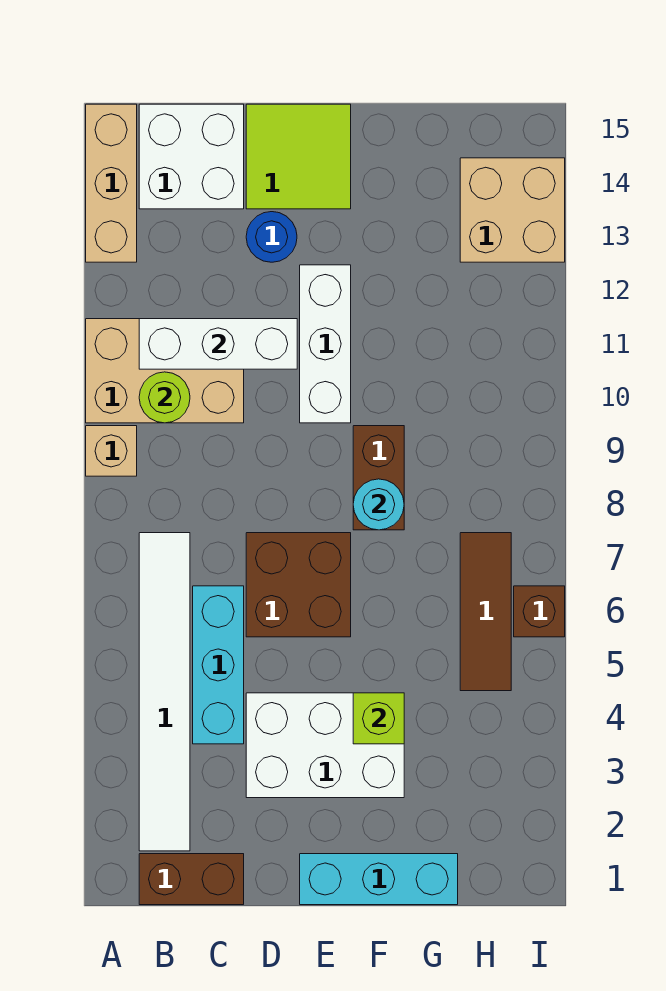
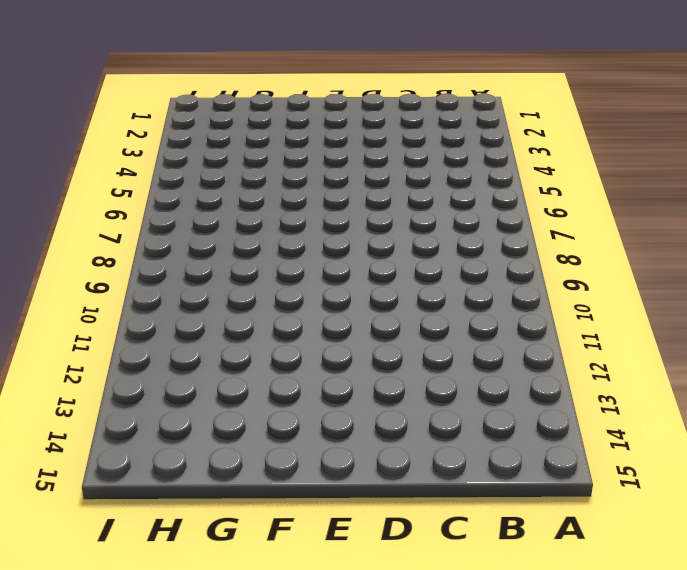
none -> tan 1x1 brick [86,426,137,476]
none -> tan 2x3 brick [86,319,244,423]
none -> tan 1x3 brick [86,104,137,262]

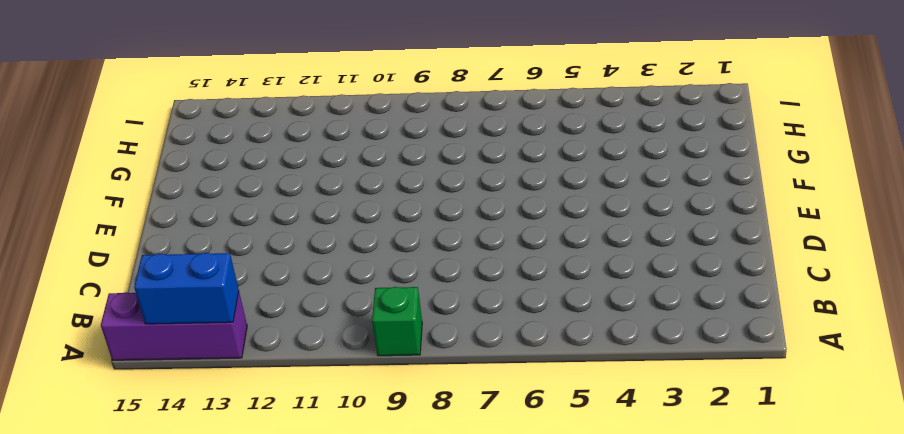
green 1x1 brick [372,287,422,356] -> tan 1x1 brick [86,426,137,476]
purple 1x3 brick [101,292,247,360] -> tan 1x3 brick [86,104,137,262]
blue 1x2 brick [134,253,239,324] -> none
none -> tan 2x3 brick [86,319,244,423]
none -> brown 1x2 brick [139,854,244,905]
none -> white 1x6 tile [139,533,190,851]

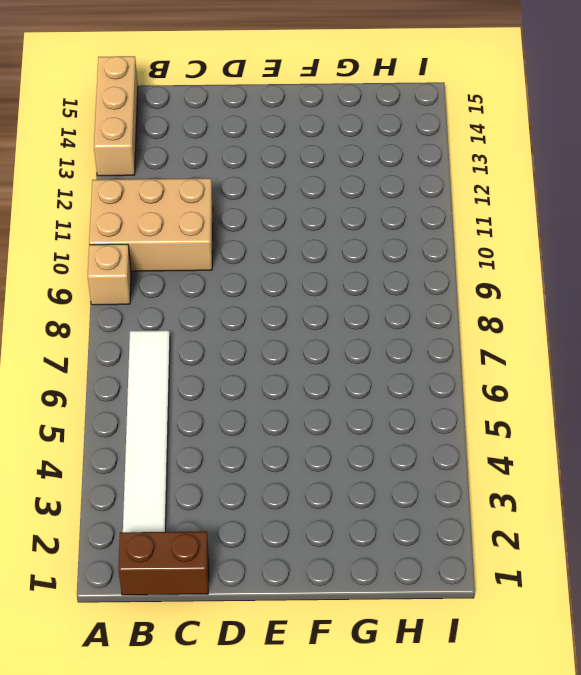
none -> white 2x2 brick [139,104,244,209]
none -> cyan 1x3 brick [193,586,244,744]
none -> white 2x3 brick [246,693,404,798]

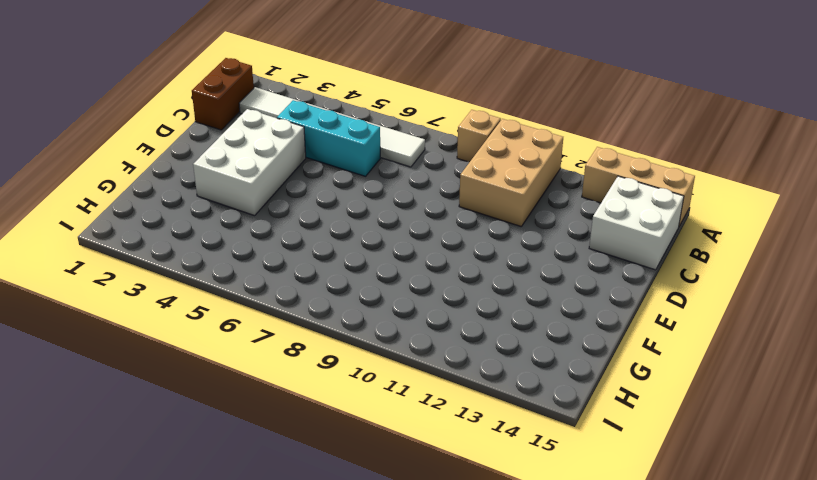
none -> brown 2x2 brick [246,533,351,637]
none -> blue 1x1 round brick [246,212,297,262]
none -> lime 2x2 tile [246,104,351,209]

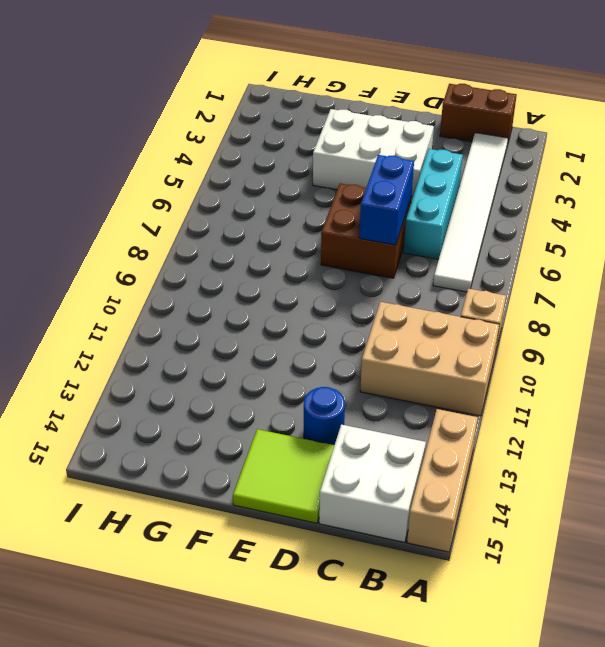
blue 1x2 brick [359,155,414,245] -> none
none -> cyan 1x3 brick [300,854,458,905]
none -> white 1x3 brick [300,265,351,423]
none -> brown 1x2 brick [353,426,404,530]

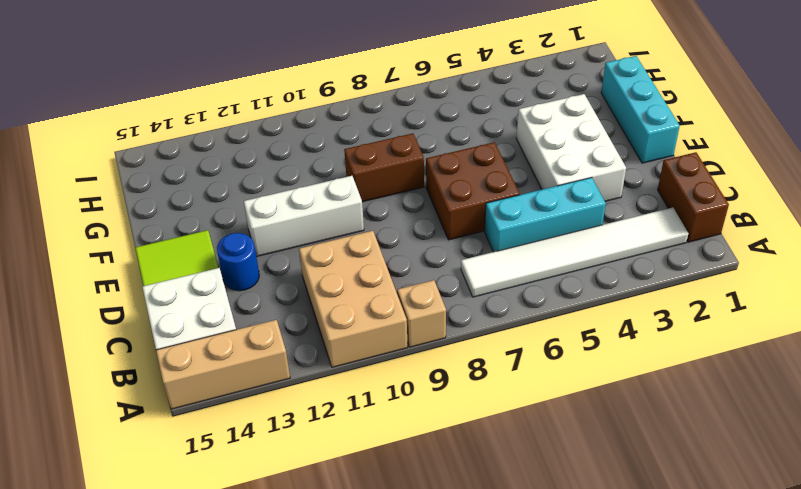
none -> brown 1x3 tile [460,533,511,691]
none -> tan 2x2 brick [460,158,565,262]
none -> brown 1x1 brick [514,586,565,637]

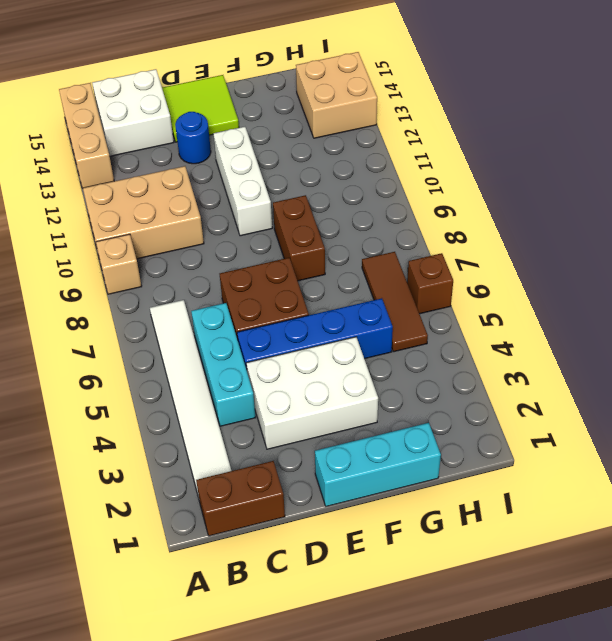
blue 1x4 brick [237,298,393,370] -> none
none -> lime 1x1 round brick [139,372,190,423]
none -> white 1x3 brick [139,319,297,369]
none -> lime 1x1 brick [353,693,404,744]

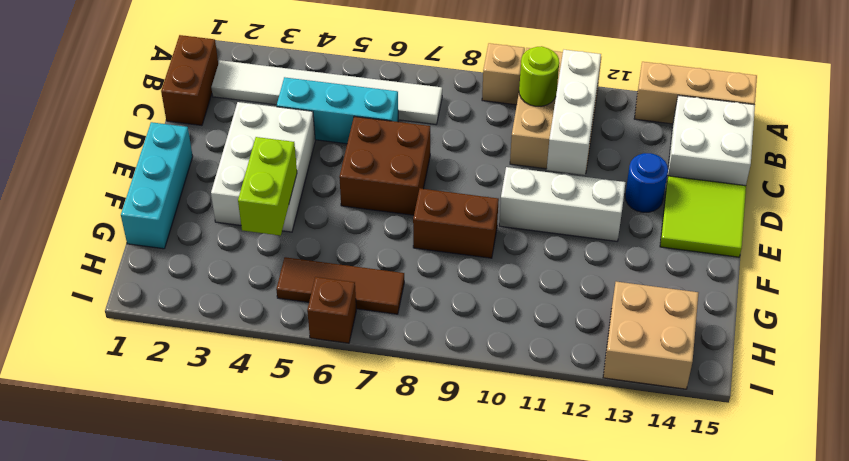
lime 1x2 brick [238,137,297,235] -> lime 1x1 brick [353,693,404,744]
none -> cyan 1x1 round brick [353,479,404,530]

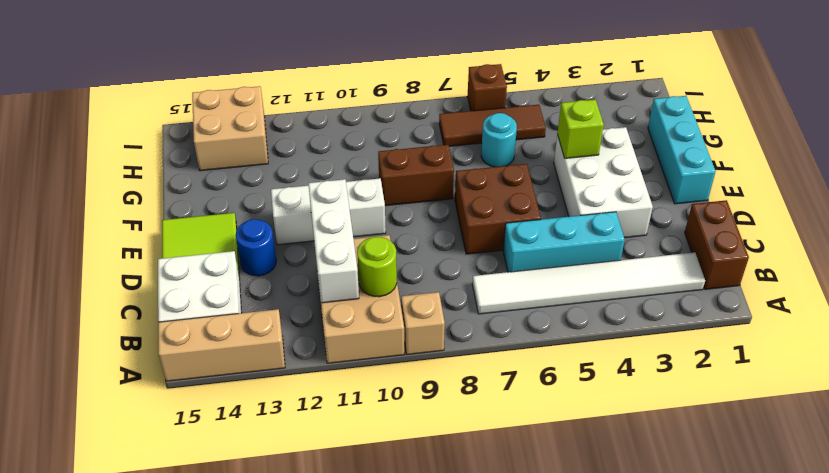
cyan 1x1 round brick [481,113,517,167] -> cyan 1x1 round brick moved to [353,479,404,530]

